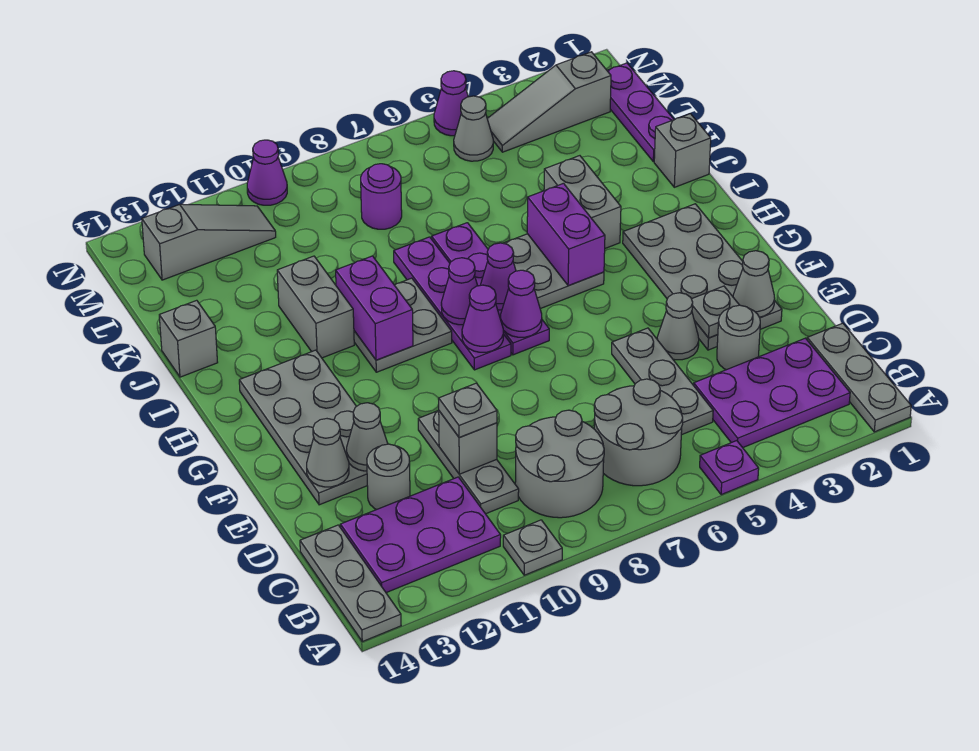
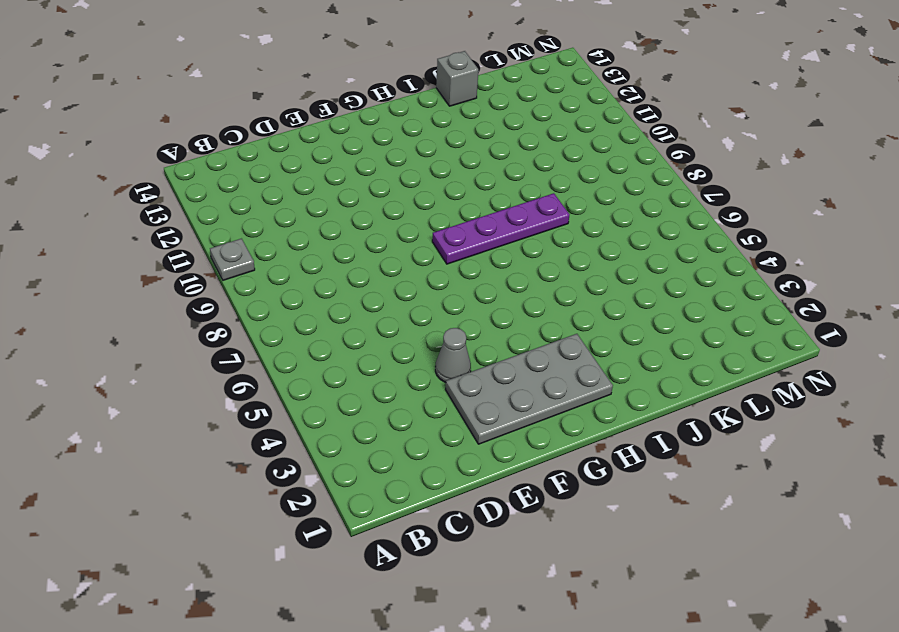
none -> grey 1x3 plate [807,323,911,432]
none -> purple 1x1 plate [700,441,759,495]
none -> grey 1x3 plate [300,525,401,642]
none -> purple 2x3 plate [694,338,850,448]

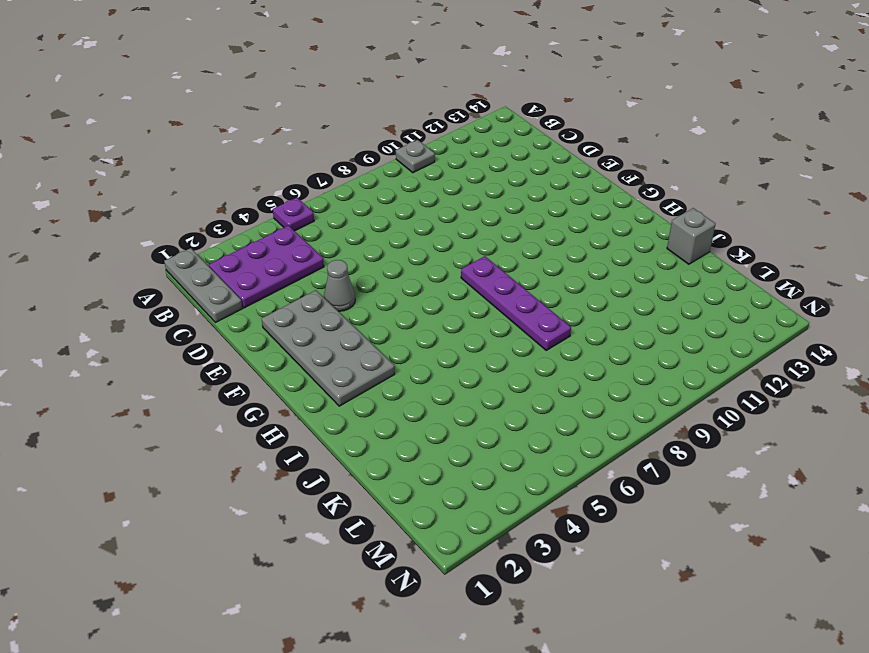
none -> grey 1x3 plate [300,525,401,642]
none -> grey 2x2 round brick [594,379,683,486]
none -> grey 2x2 round brick [515,410,604,518]
none -> purple 2x3 plate [340,477,501,593]

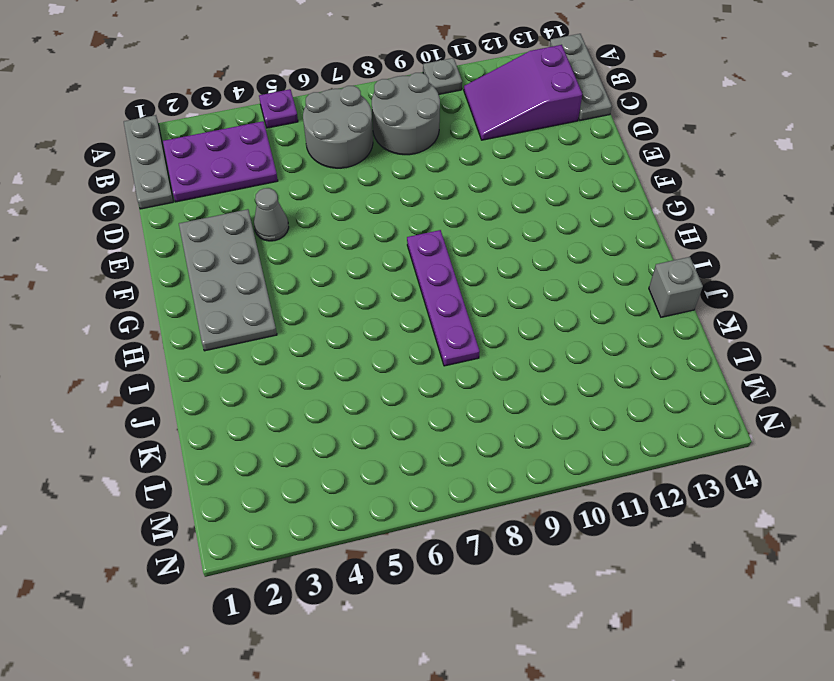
purple 2x3 slope [464,45,582,140] -> purple 2x3 plate [340,477,501,593]
none -> grey 1x3 plate [612,328,713,435]
none -> grey 1x3 plate [418,410,519,514]
none -> grey 1x1 round brick [717,305,760,370]
none -> grey 1x1 round brick [367,444,410,510]

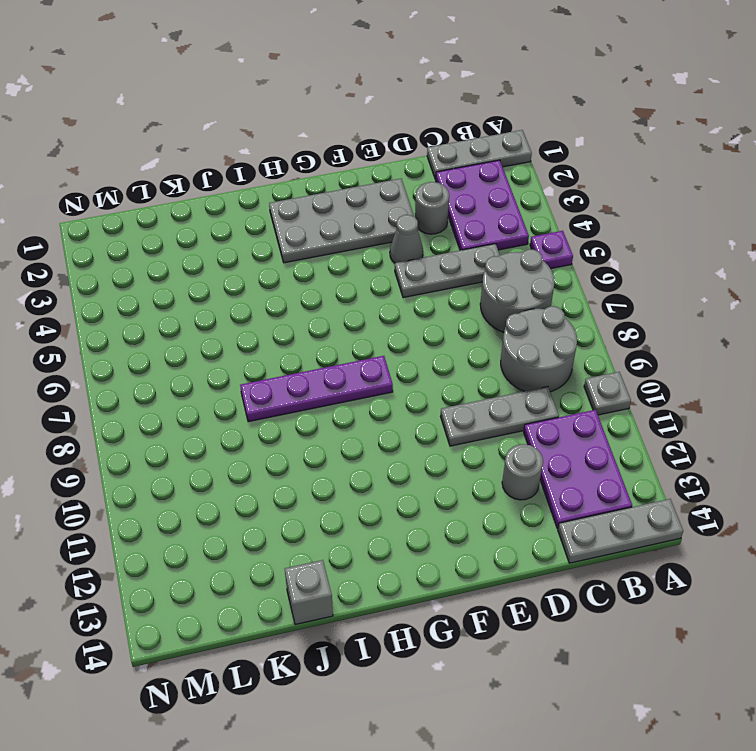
none -> grey 2x4 plate [239,350,367,505]
none -> purple 1x4 plate [432,223,549,355]
none -> grey 2x2 plate [503,234,604,309]
none -> grey 2x2 plate [354,278,452,372]

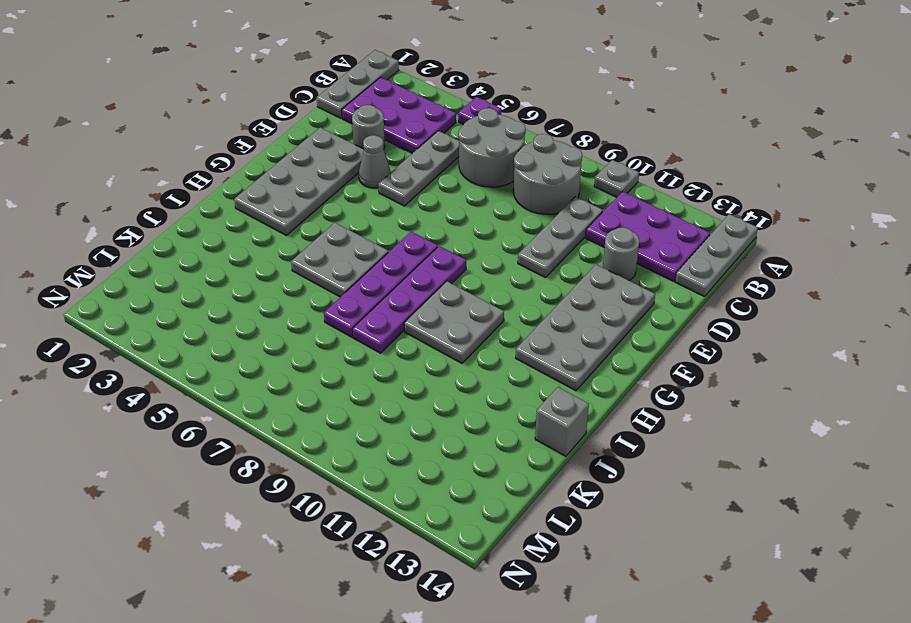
none -> grey 1x2 brick [544,156,621,248]
none -> grey 1x2 brick [277,256,354,358]
none -> grey 1x1 brick [654,114,711,187]
none -> purple 1x3 plate [607,63,674,162]

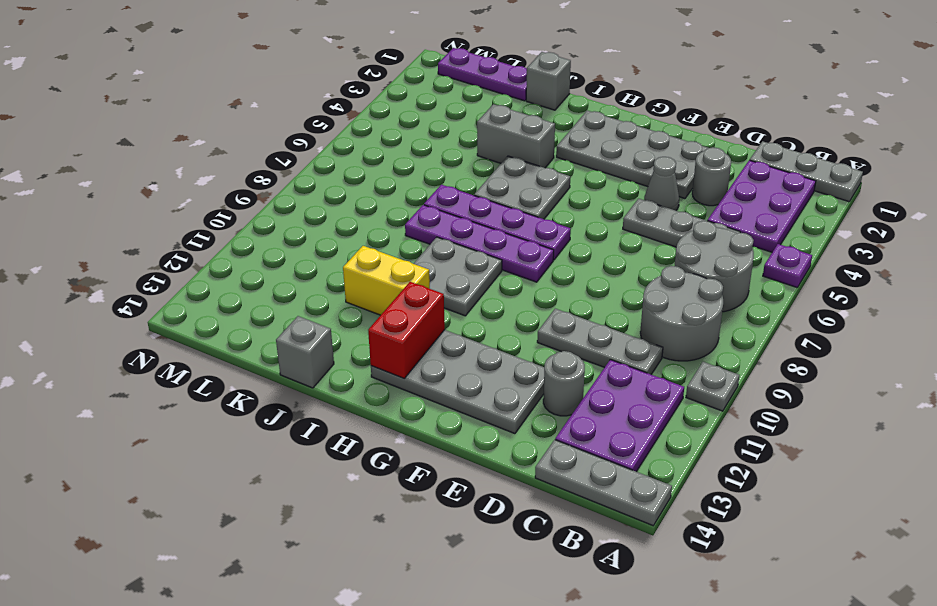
red 1x2 brick [368,282,445,378] -> none
yellow 1x2 brick [343,246,430,315] -> grey 1x2 brick [277,256,354,358]
none -> purple 1x1 round brick [361,164,402,229]
none -> grey 1x3 slope [487,52,611,152]
none -> grey 1x1 cone [454,96,493,161]
none -> grey 1x3 slope [142,204,276,280]

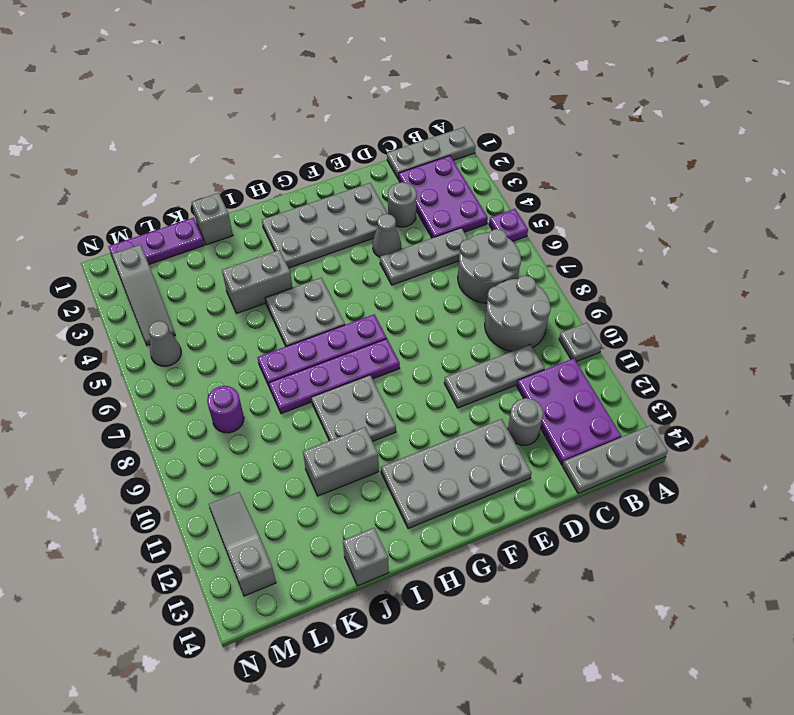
none -> purple 1x1 cone [434,71,468,136]
none -> purple 1x1 cone [247,140,287,205]
none -> grey 1x1 brick [439,411,497,474]
none -> grey 1x1 cone [733,251,775,317]

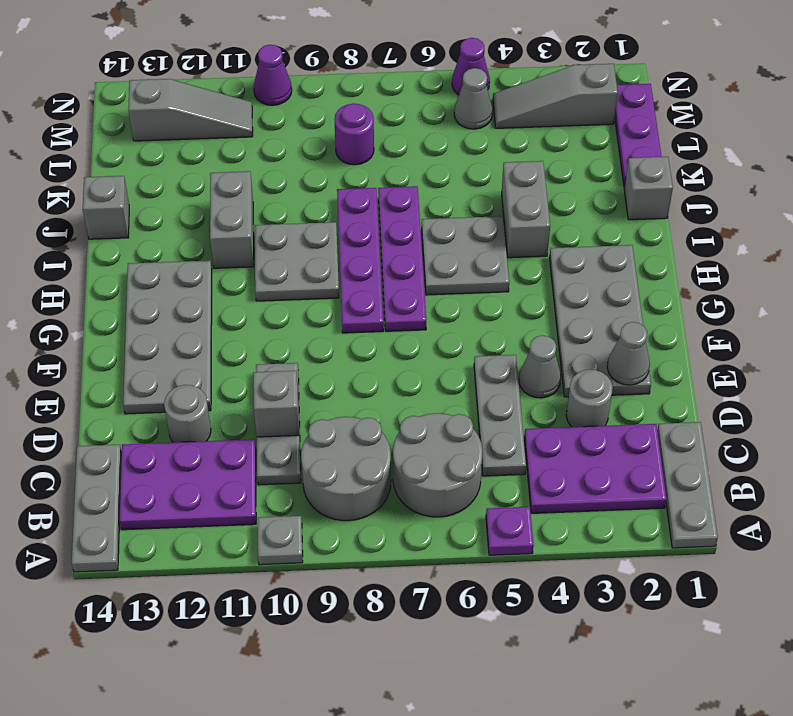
none -> grey 1x1 plate [692,286,739,338]
none -> grey 1x1 cone [347,403,388,471]
none -> grey 1x1 cone [307,419,349,487]
none -> purple 1x1 cone [501,270,542,337]

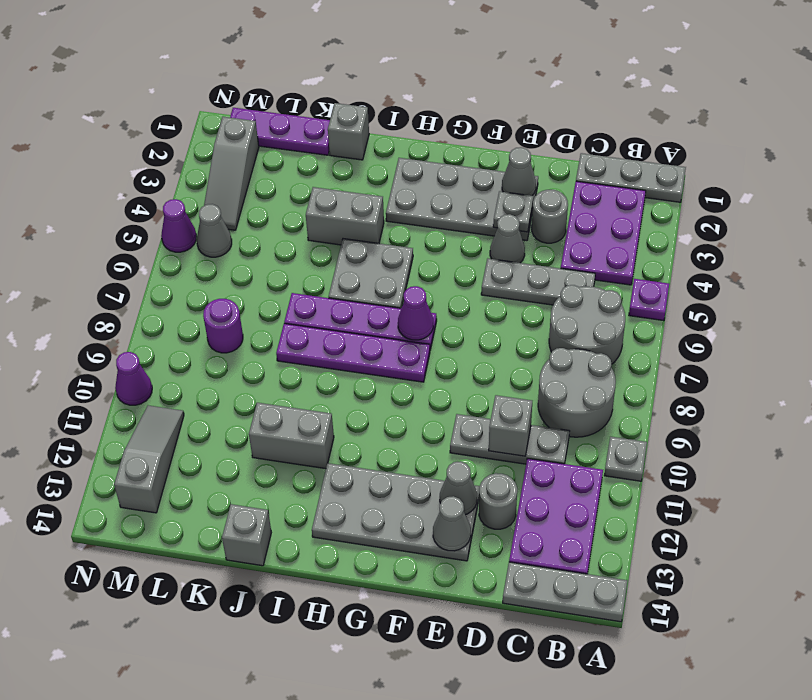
none -> grey 2x2 plate [354,278,452,372]
none -> purple 1x1 cone [462,285,503,352]
none -> purple 1x2 brick [527,183,605,286]
none -> purple 1x1 cone [481,243,516,310]

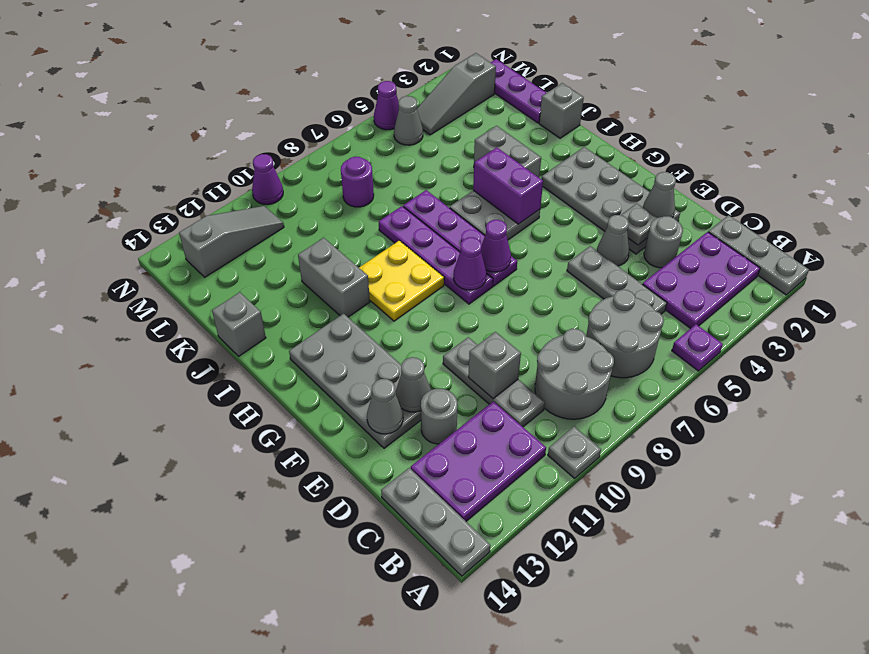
yellow 2x2 plate [359,240,444,321] -> grey 2x2 plate [354,278,452,372]
none -> purple 1x1 cone [481,243,516,310]
none -> purple 1x1 cone [441,258,478,325]
none -> purple 1x2 brick [336,256,413,360]
none -> grey 1x1 plate [439,383,497,437]

